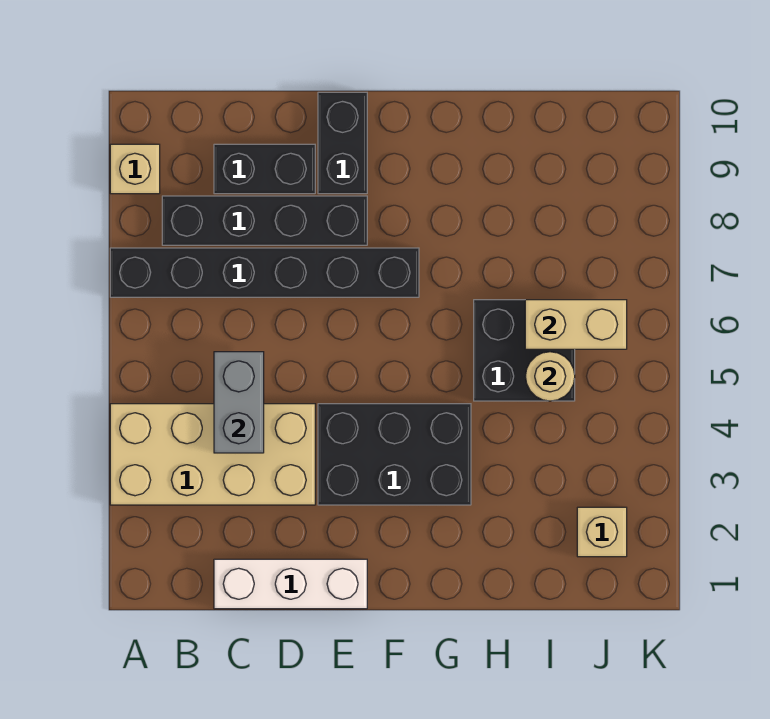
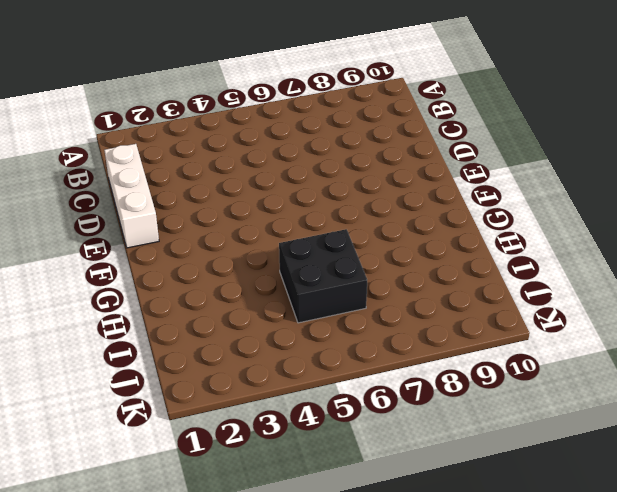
none -> tan 2x4 brick [110,404,315,505]
none -> black 1x6 brick [110,248,419,297]
none -> tan 1x1 brick [110,144,160,194]

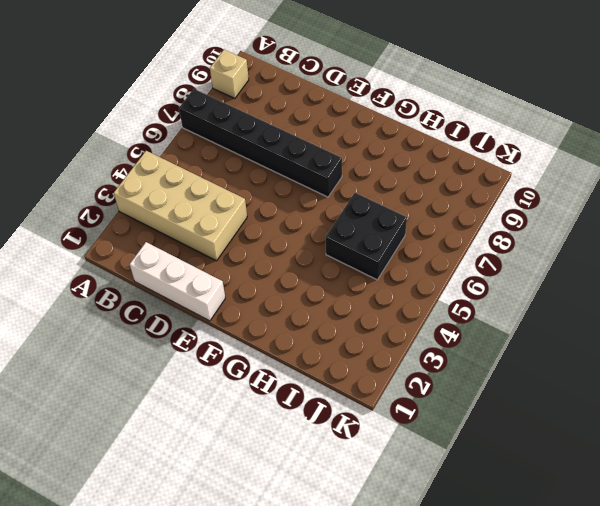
none -> black 1x4 brick [162,196,367,245]
none -> black 1x2 brick [214,144,315,194]
none -> black 2x3 brick [318,404,471,505]

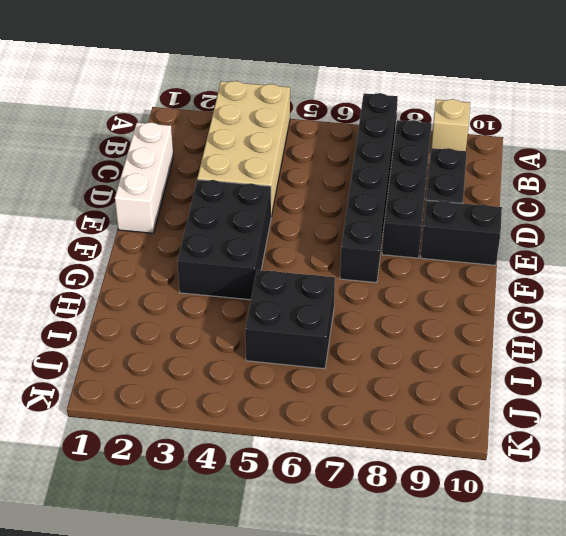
none -> tan 1x1 brick [577,507,627,557]
none -> grey 1x2 brick [214,352,264,453]
none -> tan 1x1 round brick [525,352,575,401]

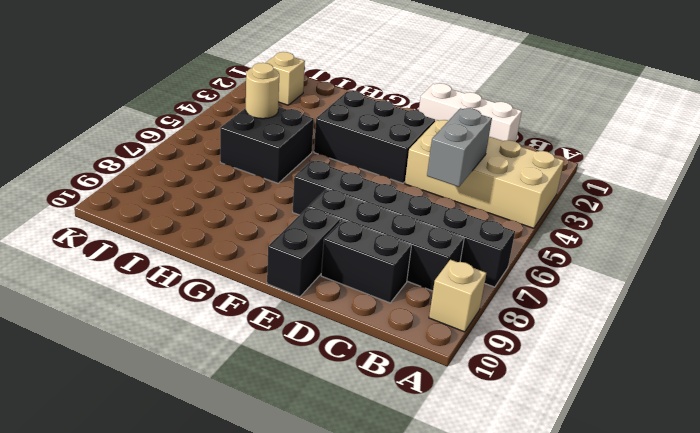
none -> tan 1x2 brick [525,300,627,349]

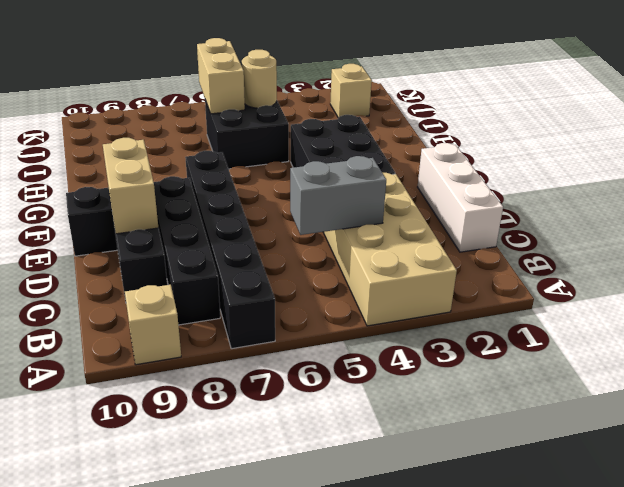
tan 1x2 brick [103,138,158,234] -> none

